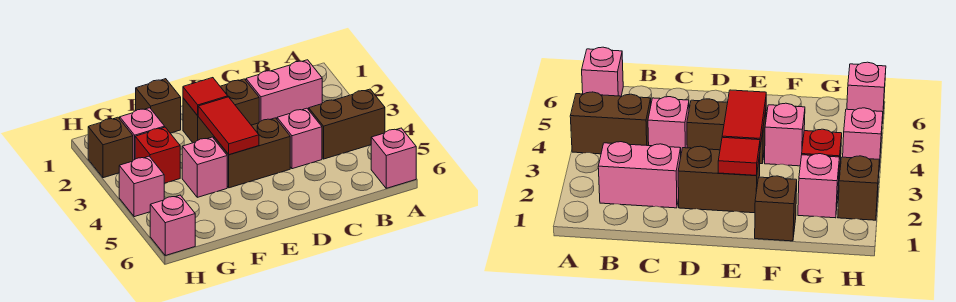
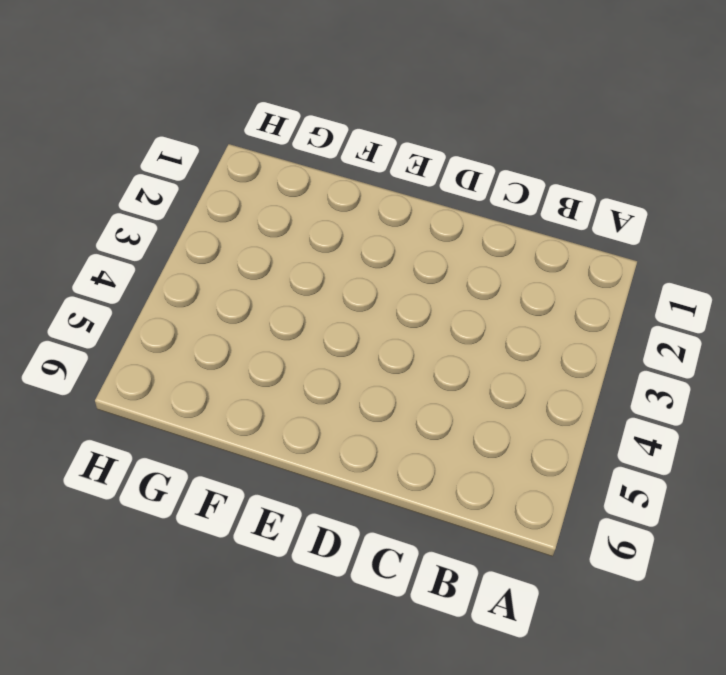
none -> brown 1x2 brick [309,89,385,159]
none -> pink 1x1 brick [371,128,416,188]
none -> pink 1x2 brick [246,60,322,122]

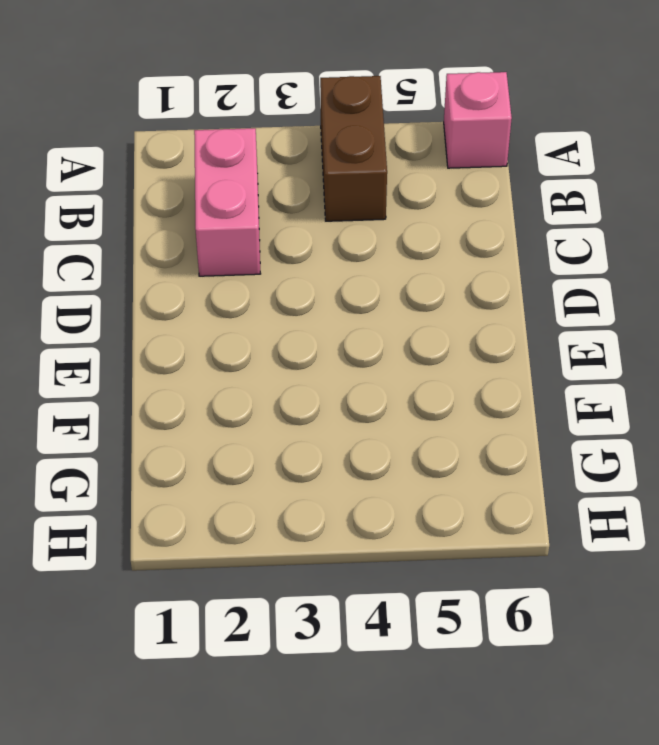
none -> pink 1x1 brick [277,108,322,169]
none -> brown 1x2 brick [183,79,259,143]
none -> brown 1x2 brick [214,118,290,188]

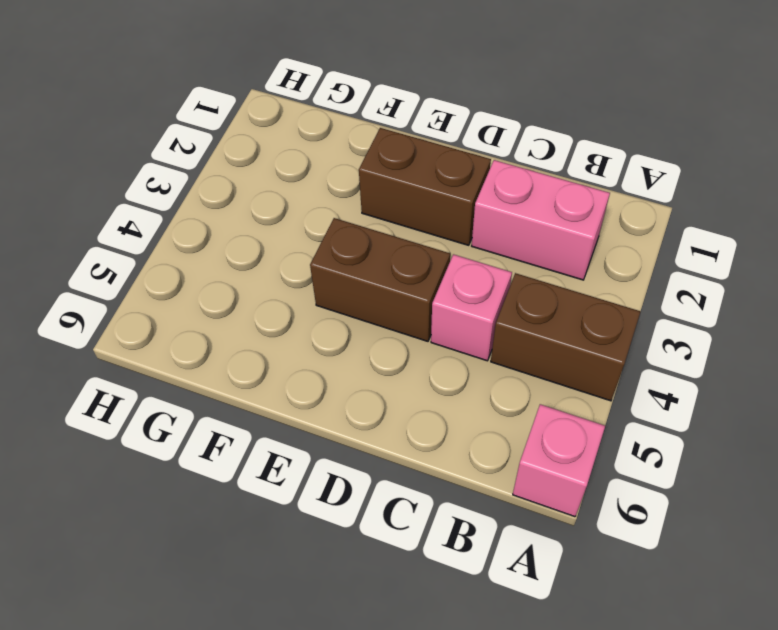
none -> brown 1x1 brick [136,79,181,133]
none -> pink 1x1 brick [182,137,227,197]
none -> pink 1x1 brick [120,108,165,160]

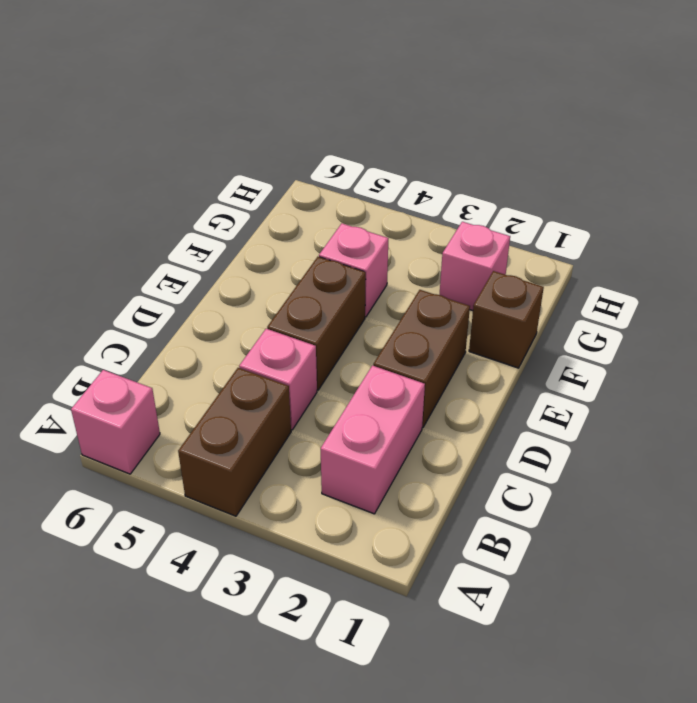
none -> red 1x1 brick [135,127,180,183]
none -> brown 1x1 brick [88,117,133,178]
none -> pink 1x1 brick [119,156,164,217]

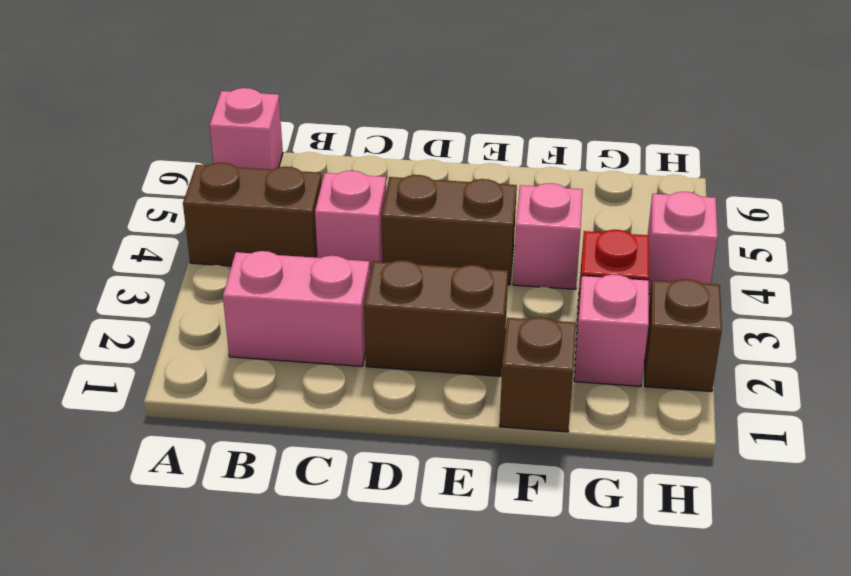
none -> pink 1x1 brick [150,195,195,255]
none -> red 1x1 tile [183,78,228,115]
none -> red 1x2 tile [198,97,259,155]

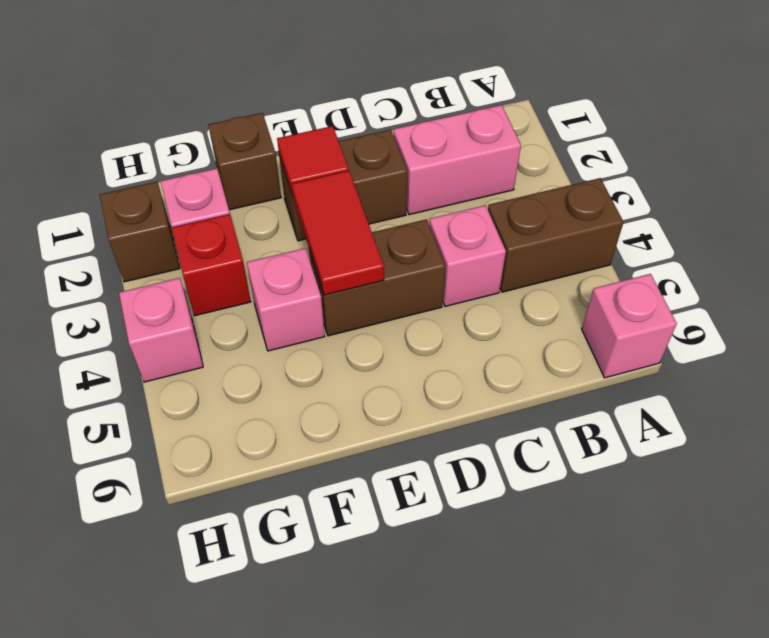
none -> pink 1x1 brick [150,195,195,255]

